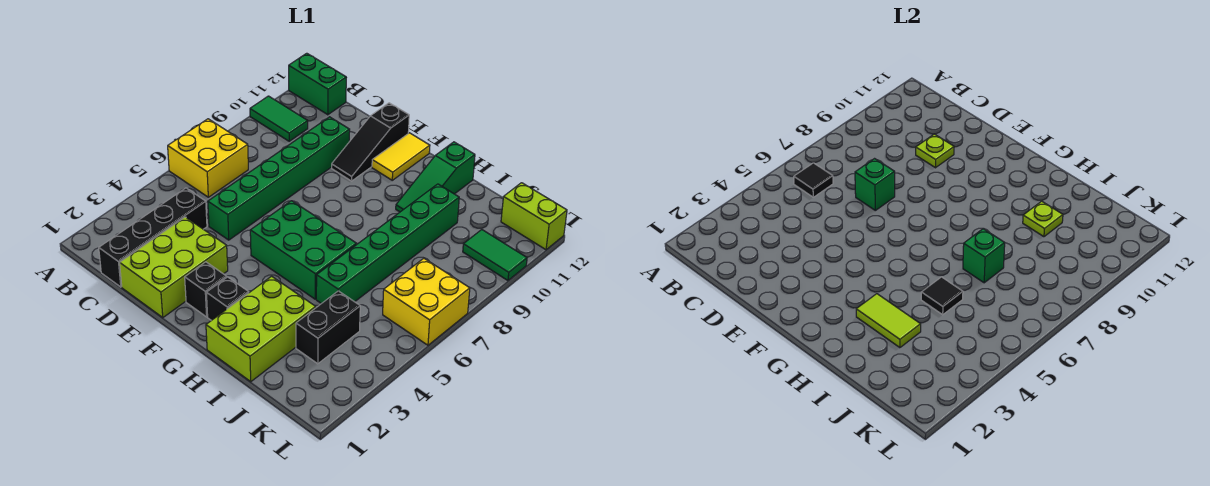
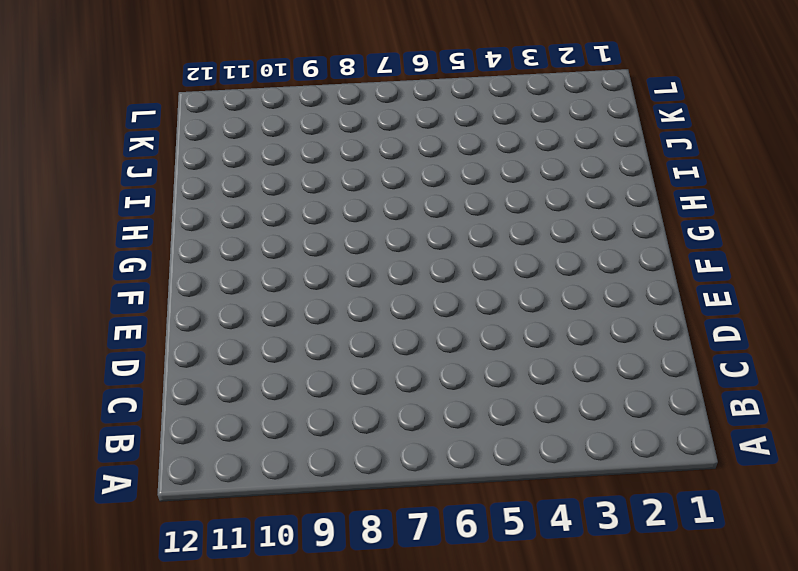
none -> yellow 2x2 brick [168,119,248,197]
none -> green 1x2 tile [250,96,308,141]
none -> green 1x2 brick [289,53,346,115]

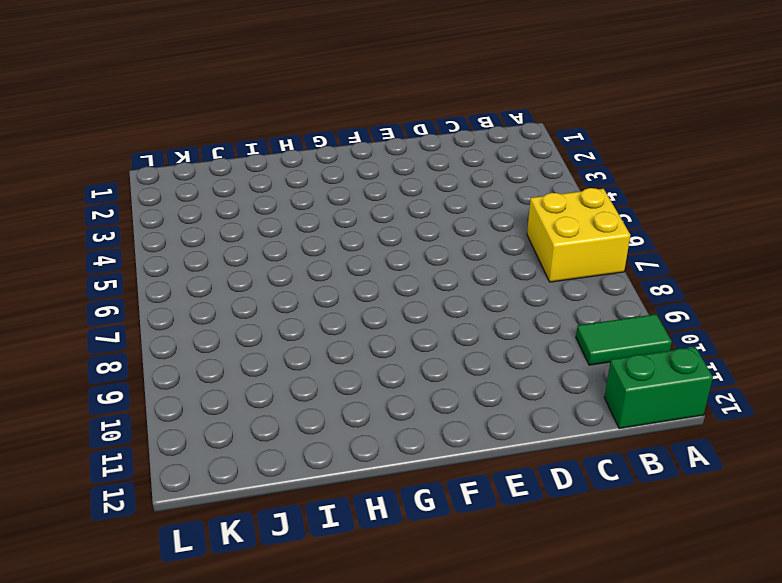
none -> black 1x4 brick [99,188,207,287]
none -> lime 2x3 brick [120,217,228,318]
none -> green 1x6 brick [208,117,350,240]

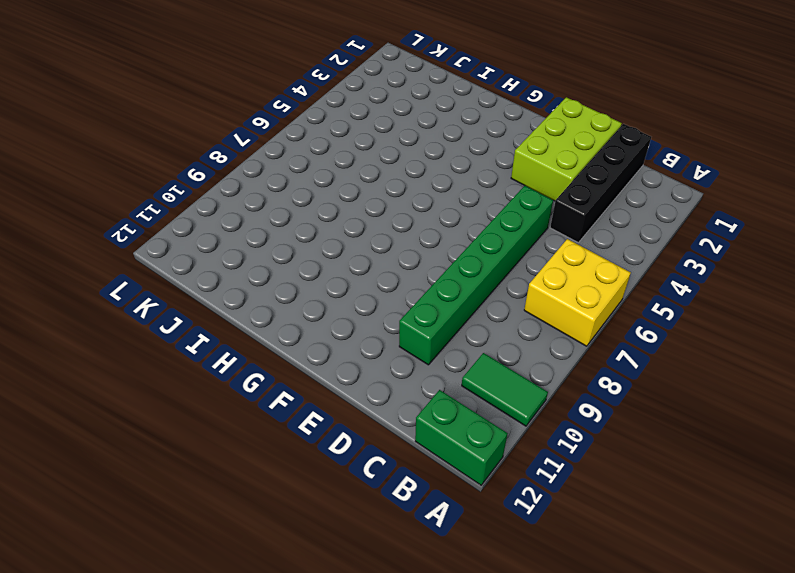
none -> black 1x3 slope [332,103,409,181]
none -> black 1x1 brick [185,262,227,317]
none -> green 2x3 brick [250,201,357,299]

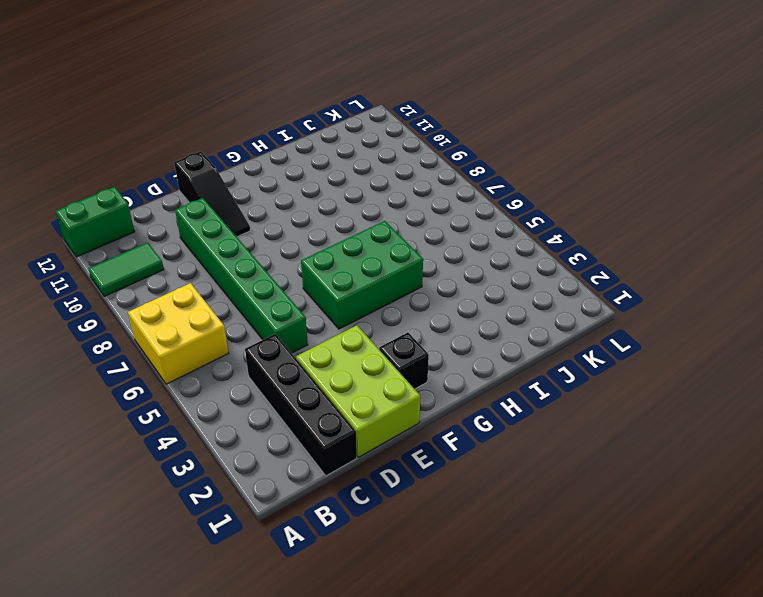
none -> yellow 1x2 tile [372,133,430,180]
none -> black 1x1 brick [206,277,249,320]
none -> lime 2x3 brick [206,276,316,382]

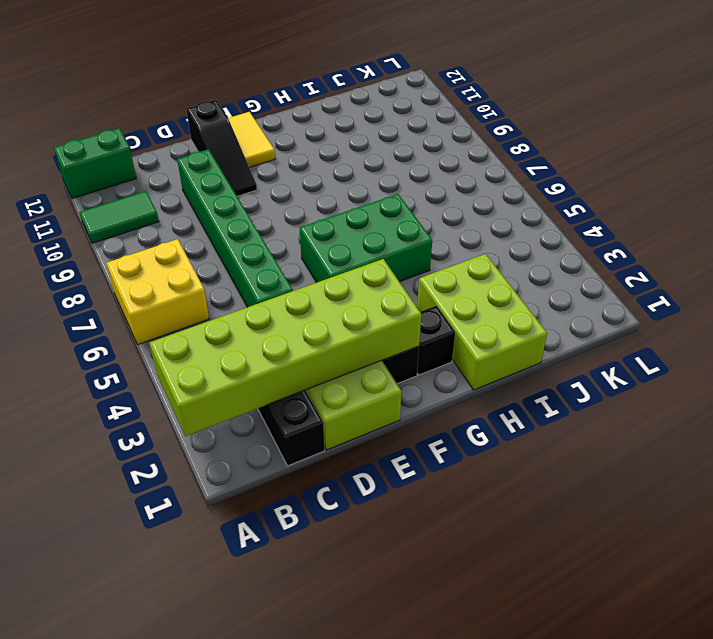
lime 2x6 brick [150,259,421,436] -> none
none -> green 1x3 slope [396,142,475,212]
none -> green 1x6 brick [316,184,459,304]
none -> black 1x2 brick [296,291,360,364]

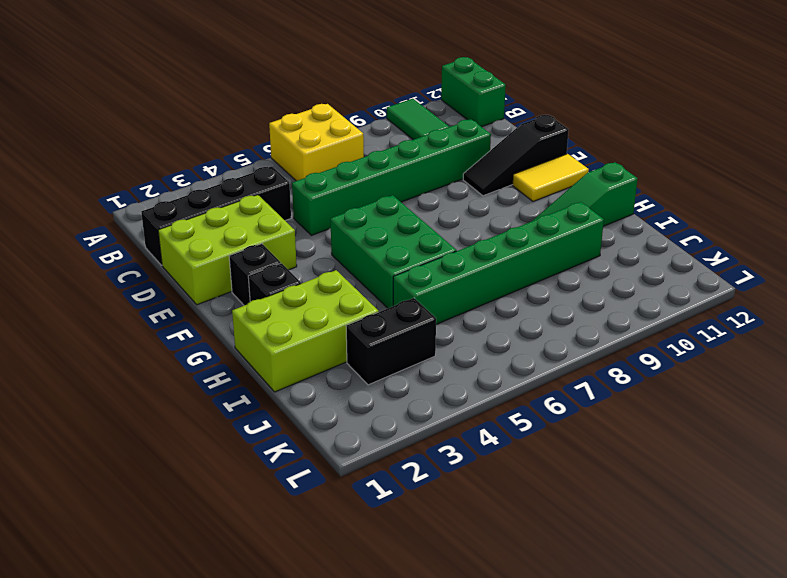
none -> yellow 2x2 brick [383,258,470,345]
none -> green 1x2 tile [463,230,527,281]
none -> lime 1x2 brick [501,183,567,250]

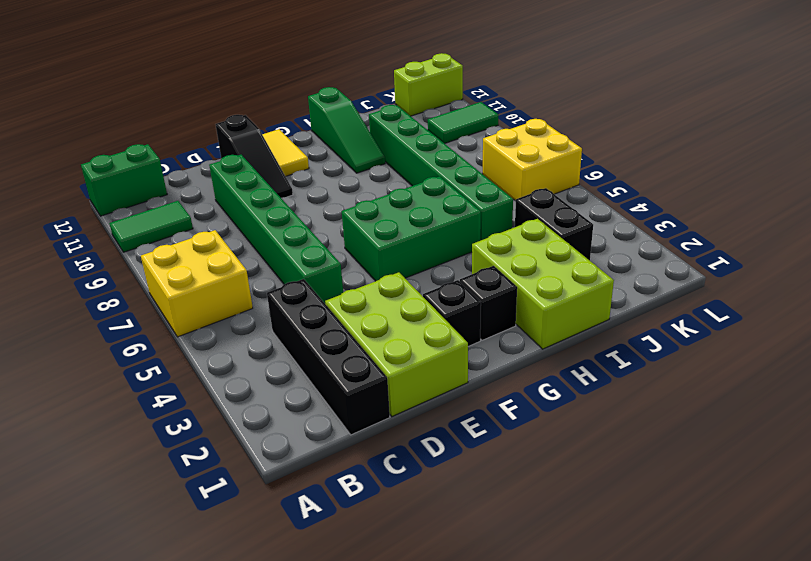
none -> black 1x1 tile [794,163,833,197]
none -> green 1x1 brick [855,159,895,210]
none -> lime 1x1 plate [916,134,954,168]

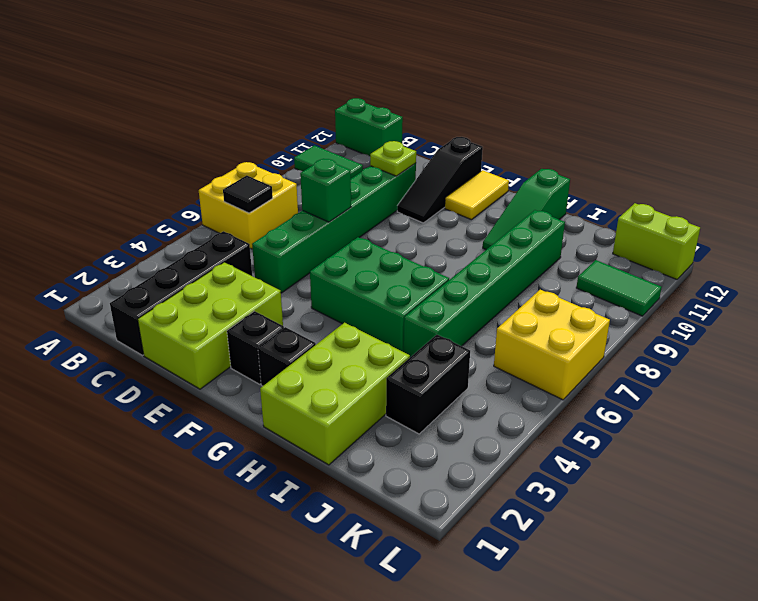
none -> lime 1x2 tile [856,294,921,348]
none -> black 1x1 tile [921,277,963,315]
none -> green 1x1 brick [963,229,1005,283]

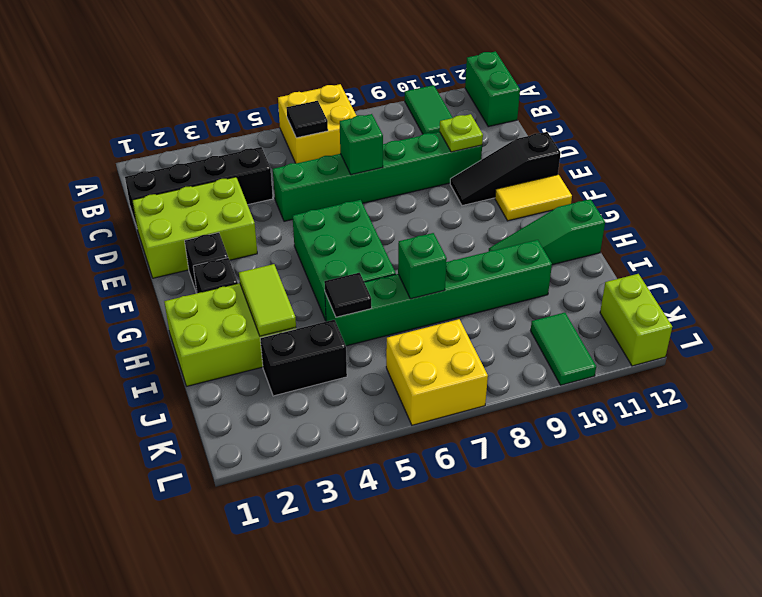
none -> lime 1x1 plate [1023,201,1063,237]

